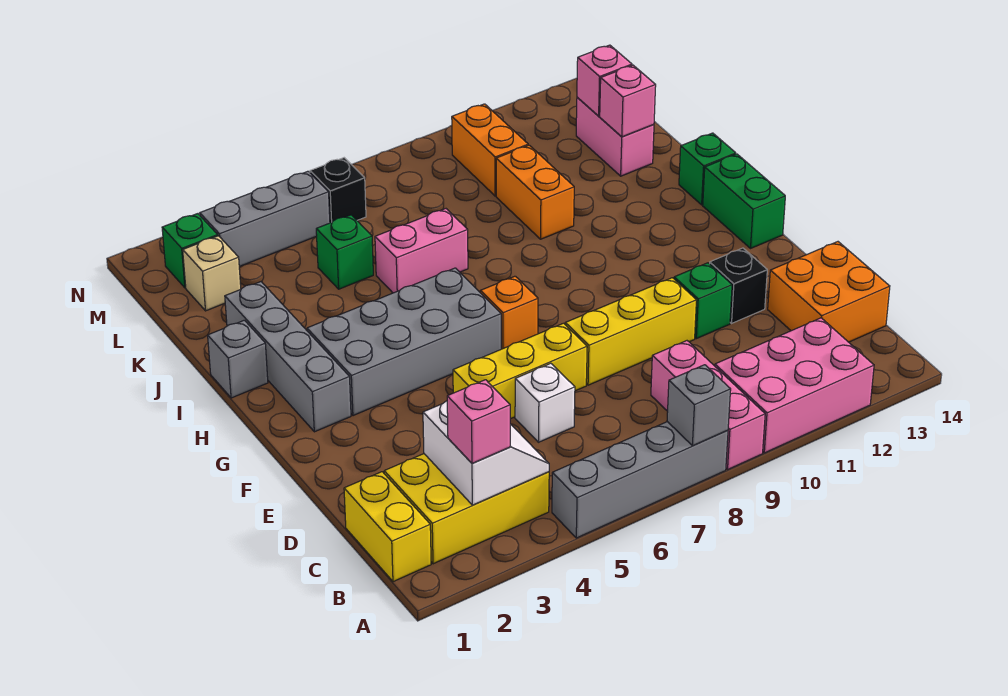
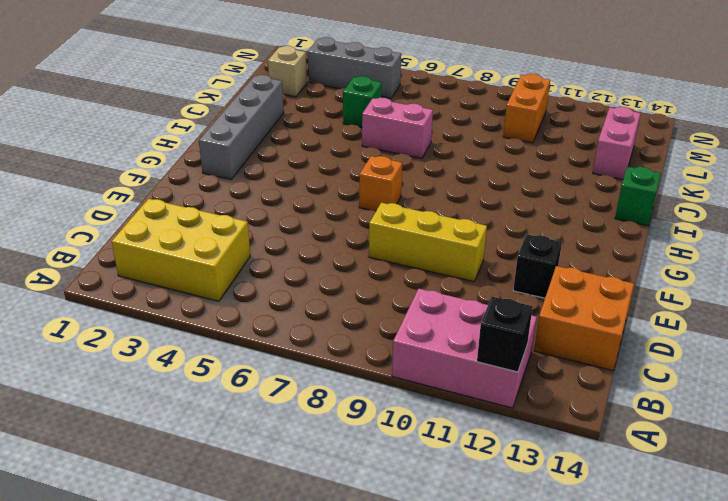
black 1x1 brick [477,297,533,372] -> black 1x1 brick moved to [310,158,366,223]
none -> grey 1x4 brick [552,422,728,538]
none -> pink 1x3 brick [651,341,765,469]
none -> yellow 1x2 brick [344,472,431,582]
none -> white 1x1 brick [515,363,575,442]

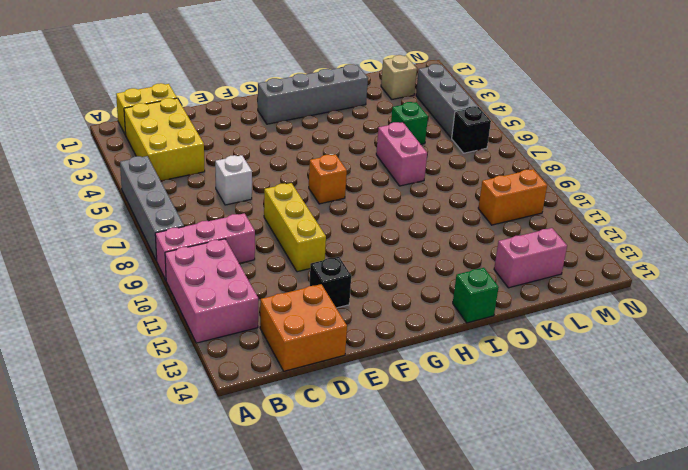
none -> yellow 1x3 brick [453,323,587,419]
none -> green 1x1 brick [674,263,732,339]
none -> grey 2x4 brick [307,268,501,416]
none -> green 1x2 brick [703,154,785,248]

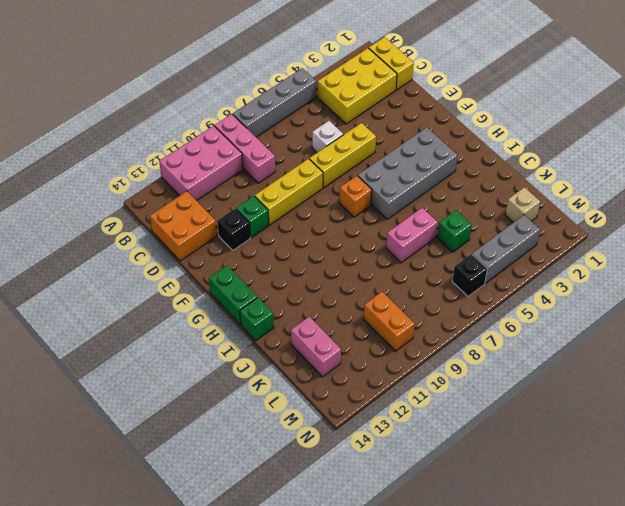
none -> grey 1x4 brick [225,282,351,432]
none -> grey 1x1 brick [208,320,268,398]
none -> orange 1x2 brick [496,145,574,239]
none -> green 1x1 brick [162,214,218,288]

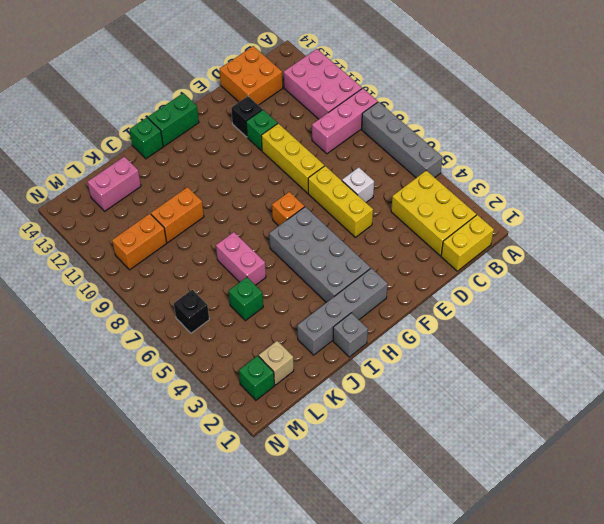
none -> grey 1x3 brick [200,171,330,267]
none -> grey 1x1 brick [667,365,731,446]
none -> white 2x2 slope [423,401,549,505]
none -> pink 1x1 brick [600,65,656,137]

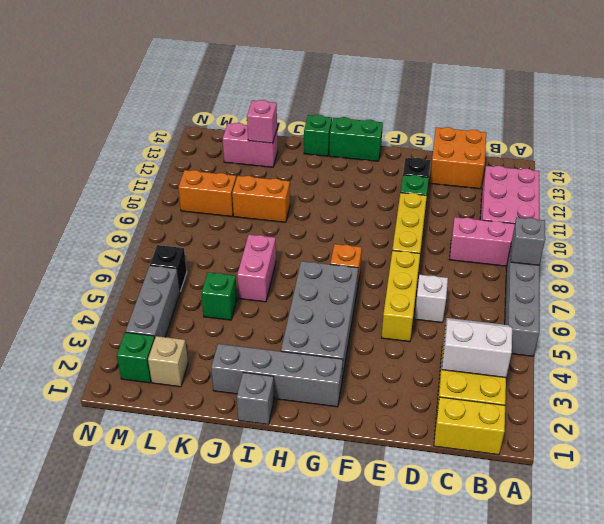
none -> pink 1x1 brick [577,45,632,116]
none -> pink 1x1 brick [447,380,510,464]

